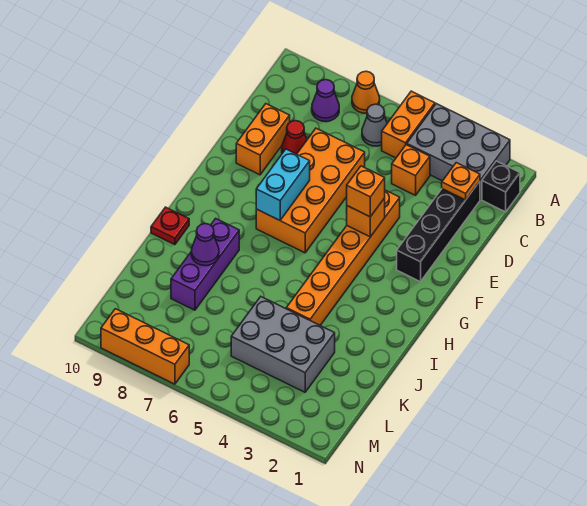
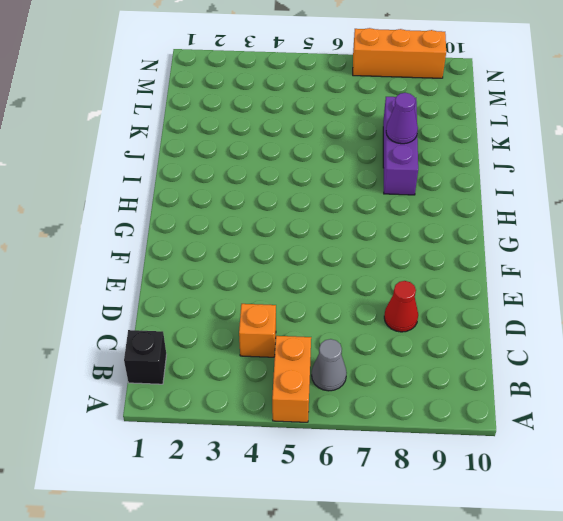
none -> grey 2x3 brick [407,104,510,200]
none -> orange 1x1 cone [352,71,380,113]
none -> purple 1x1 cone [312,80,339,122]

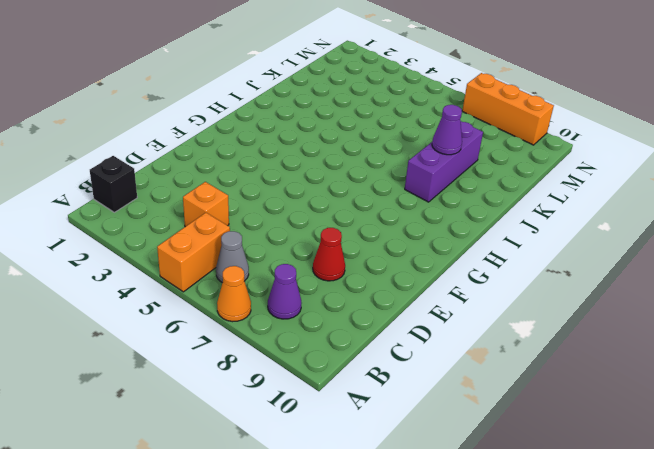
none -> grey 2x3 brick [407,104,510,200]
none -> black 1x4 brick [397,181,480,282]
none -> orange 2x4 brick [256,128,365,253]

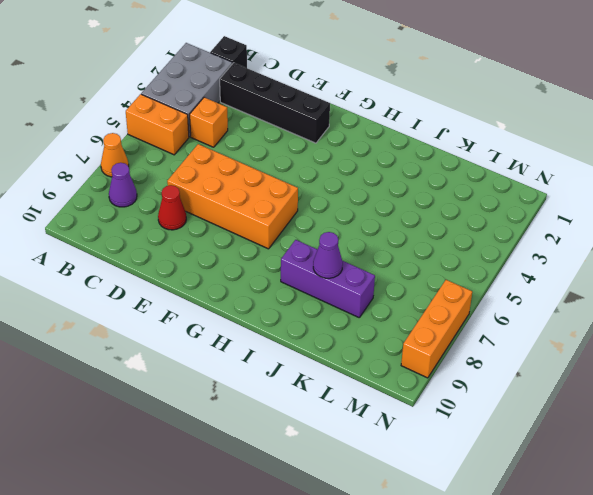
none -> grey 1x1 cone [362,104,387,146]
none -> orange 1x2 brick [236,104,290,175]
none -> orange 1x6 brick [286,190,400,325]

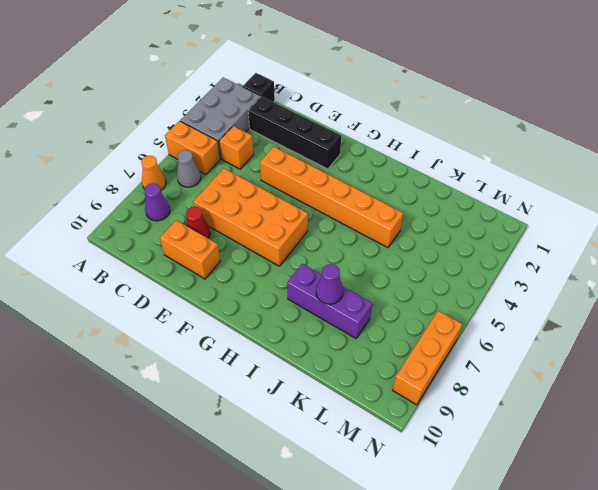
none -> red 1x1 plate [151,207,189,245]
none -> grey 2x3 brick [231,297,335,392]
none -> orange 1x1 plate [442,163,480,200]

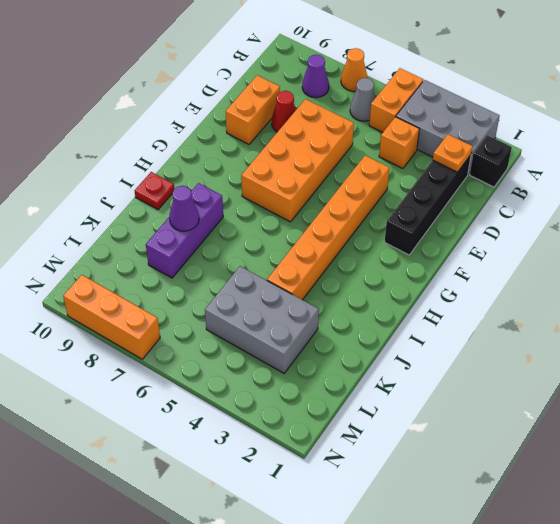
none -> orange 1x1 brick [347,198,385,237]
none -> cyan 1x2 brick [256,149,310,220]
none -> orange 1x1 brick [347,166,385,217]

